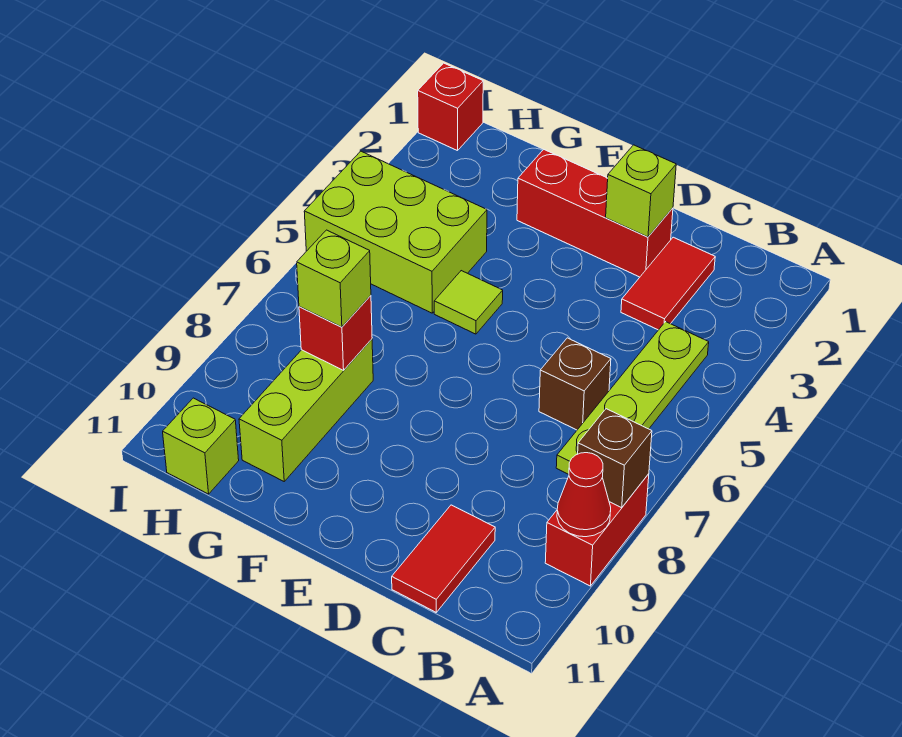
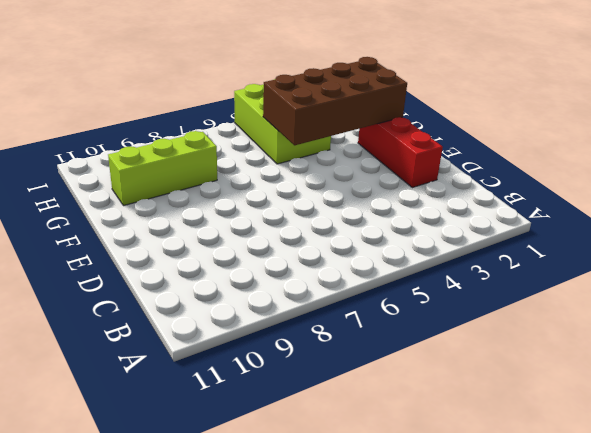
brown 2x4 brick [263,57,407,145] -> none
none -> red 1x2 brick [545,474,649,586]
none -> lime 1x4 plate [556,322,709,474]
none -> red 1x2 tile [621,237,715,330]

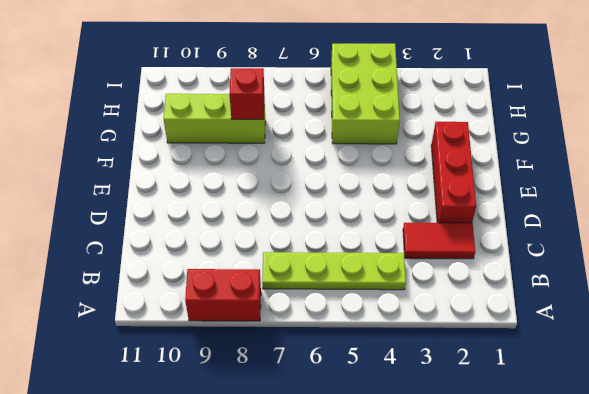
none -> brown 1x1 brick [539,338,611,430]
none -> red 1x2 tile [392,505,495,612]
none -> lime 1x1 tile [434,271,503,334]

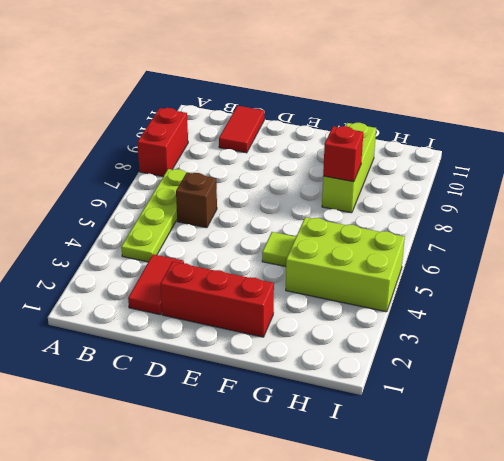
none -> lime 1x1 brick [163,398,239,494]
none -> red 1x1 brick [418,63,483,151]
none -> brown 1x1 brick [578,409,652,508]

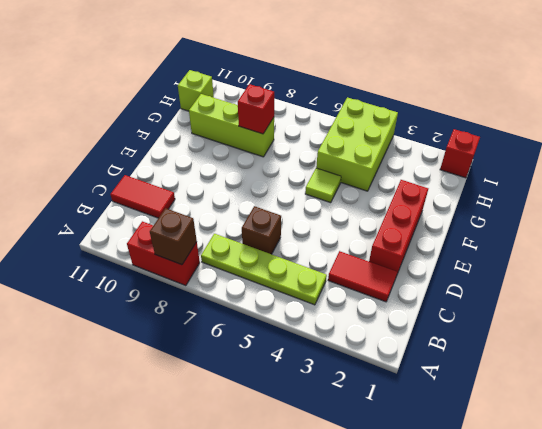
none -> red 1x1 cone [557,453,611,537]
none -> lime 1x1 brick [606,145,676,237]
none -> lime 1x1 brick [297,230,371,327]

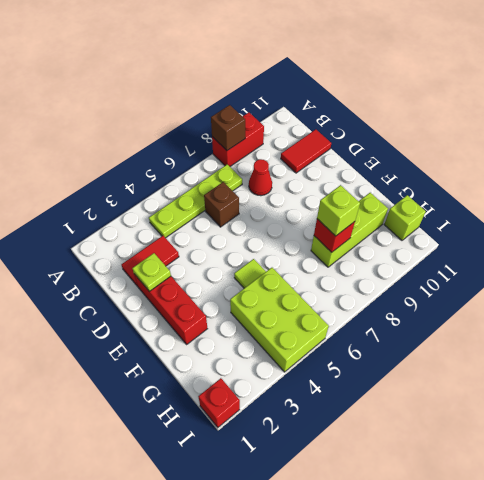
red 1x1 cone [249,159,272,196] -> red 1x1 cone moved to [557,453,611,537]
lime 1x1 plate [132,253,171,292] -> lime 1x1 brick [606,145,676,237]

